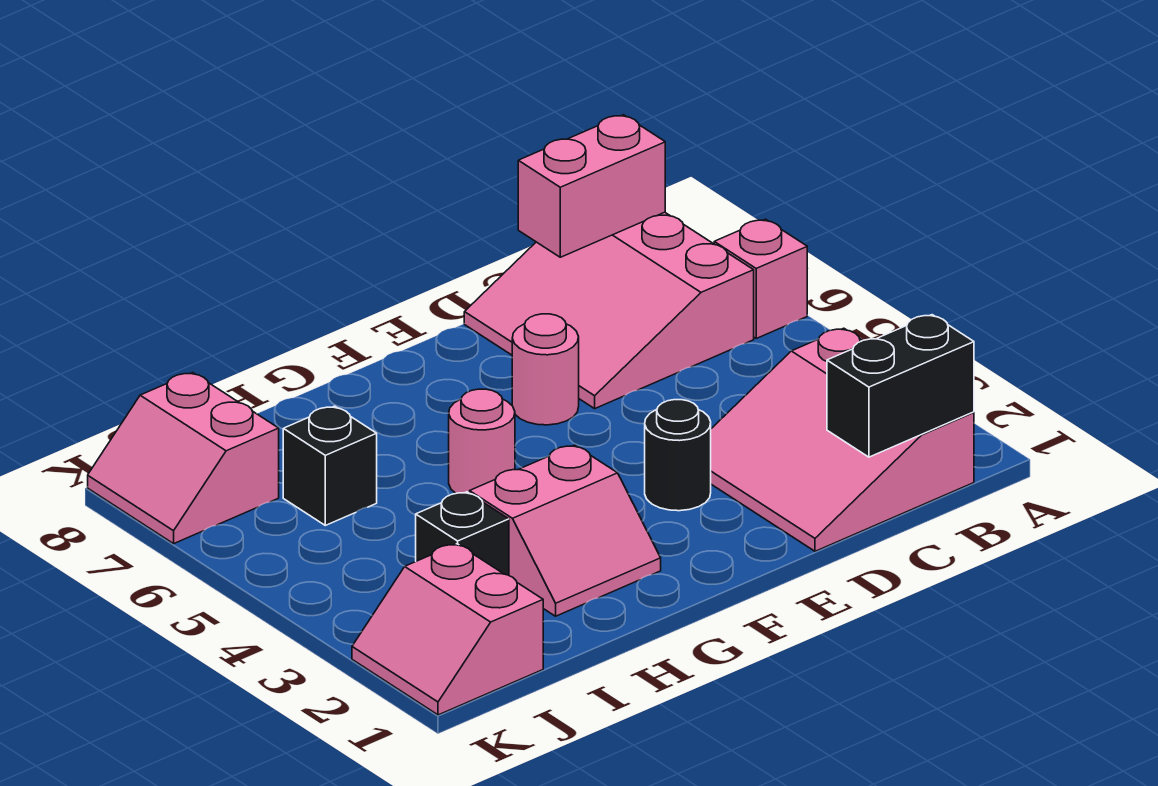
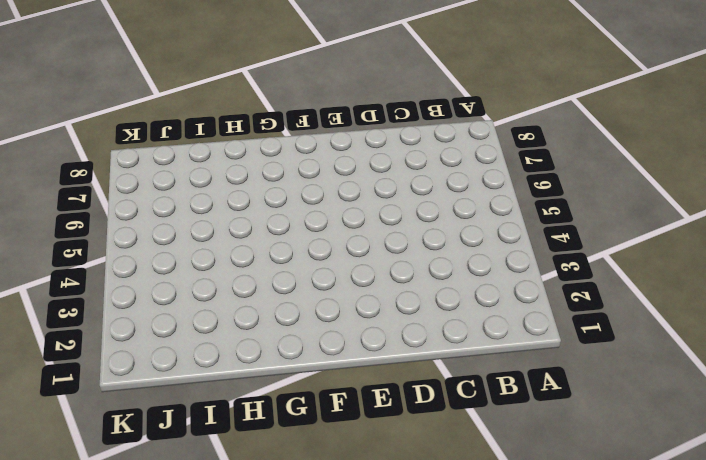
none -> pink 1x1 brick [714,219,807,338]
none -> pink 3x3 slope [711,328,974,551]
none -> pink 3x3 slope [464,212,754,409]

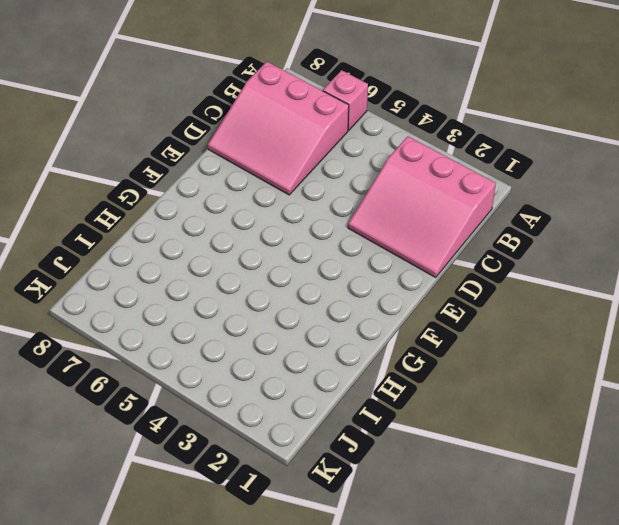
none -> black 1x1 round brick [645,400,711,511]
none -> pink 1x1 round brick [512,314,579,425]
none -> pink 2x2 slope [470,445,661,616]

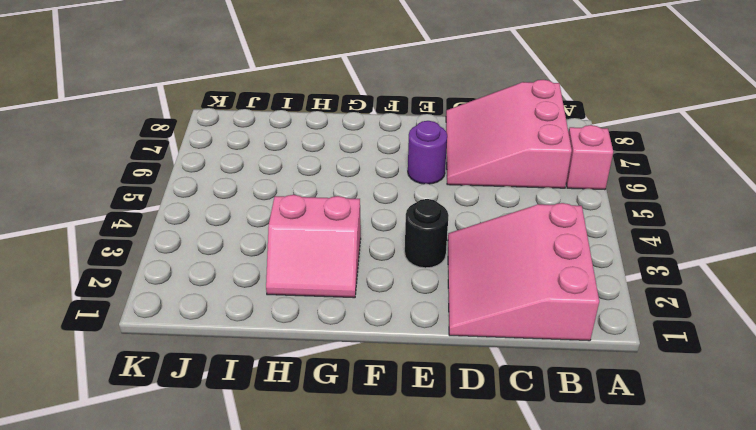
purple 1x1 round brick [408,121,447,184] -> pink 1x1 round brick [512,314,579,425]
none -> pink 1x1 round brick [449,389,515,493]
none -> black 1x1 brick [416,492,509,575]
none -> black 1x1 brick [283,406,377,525]

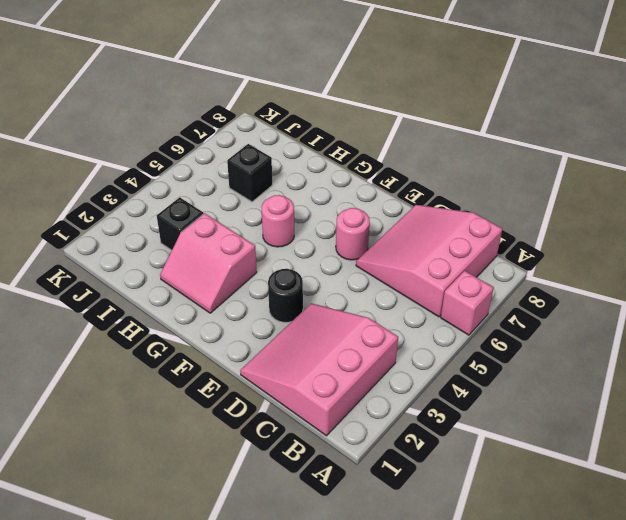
none -> pink 2x2 slope [352,544,543,715]
none -> pink 2x2 slope [88,373,279,544]
none -> black 1x2 brick [827,315,974,457]

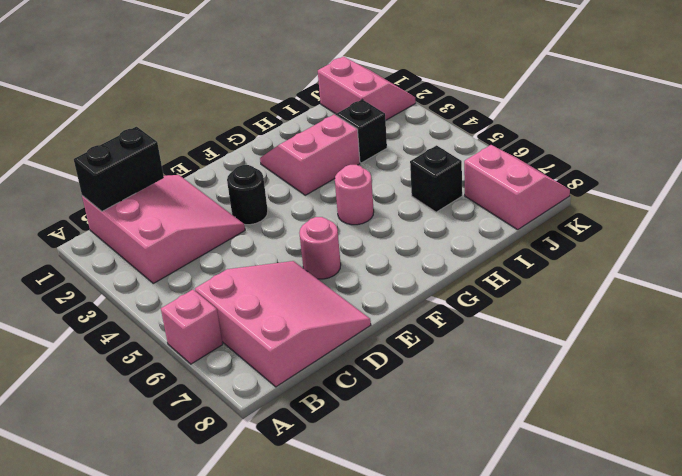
none -> pink 1x2 brick [518,115,665,257]

